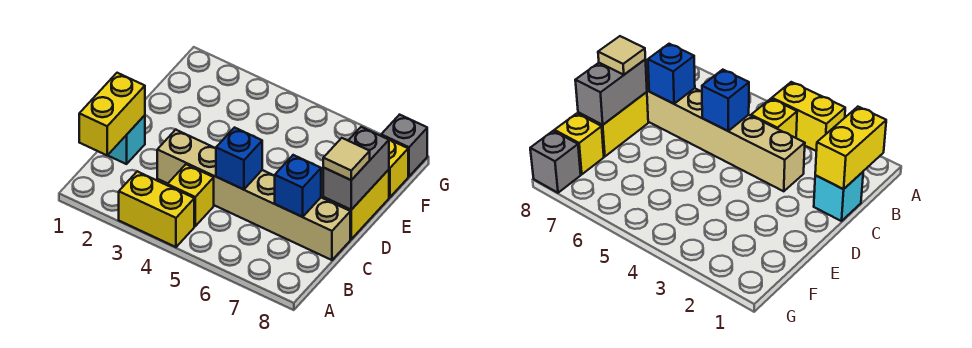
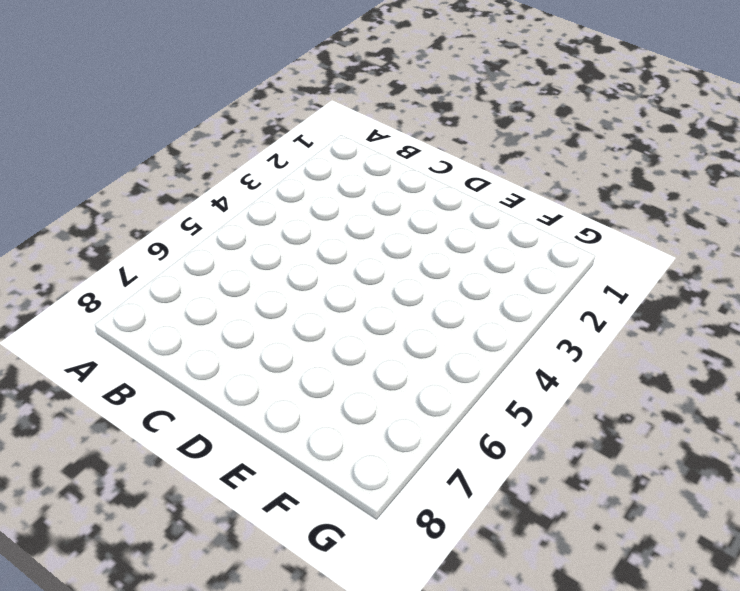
none -> yellow 1x2 brick [119,171,194,247]
none -> yellow 1x1 brick [167,164,214,226]
none -> cyan 1x1 brick [108,115,145,164]

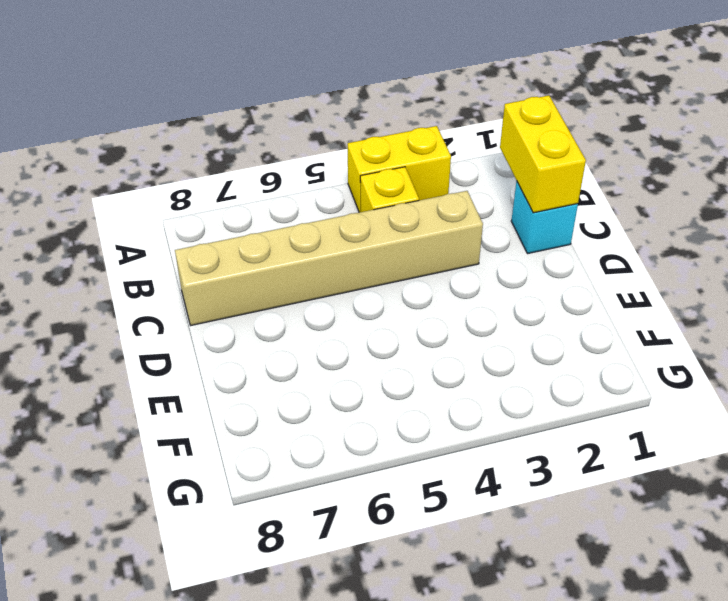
none -> yellow 1x2 brick [323,170,389,239]
none -> yellow 1x1 brick [380,135,408,197]
none -> grey 1x1 brick [381,115,427,176]

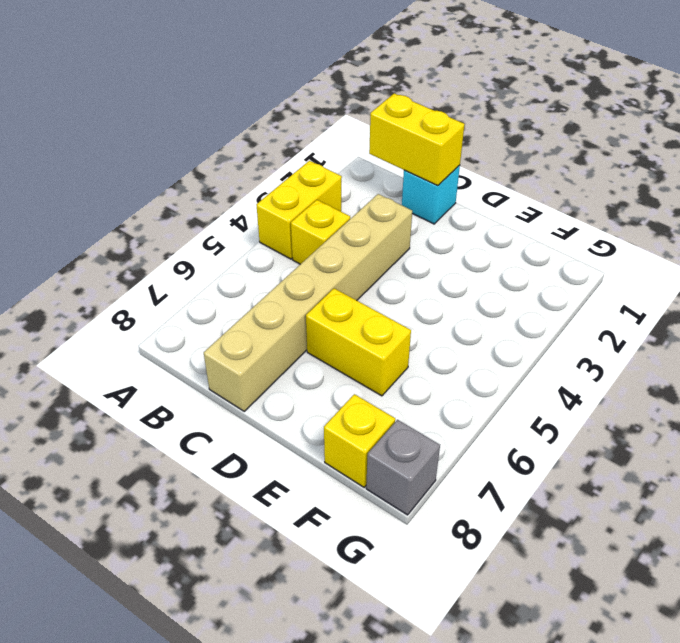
yellow 1x2 brick [306,288,411,396] -> yellow 1x2 brick moved to [323,170,389,239]
none -> blue 1x1 brick [216,128,262,190]
none -> blue 1x1 brick [275,155,321,217]
none -> grey 1x2 brick [323,127,389,210]

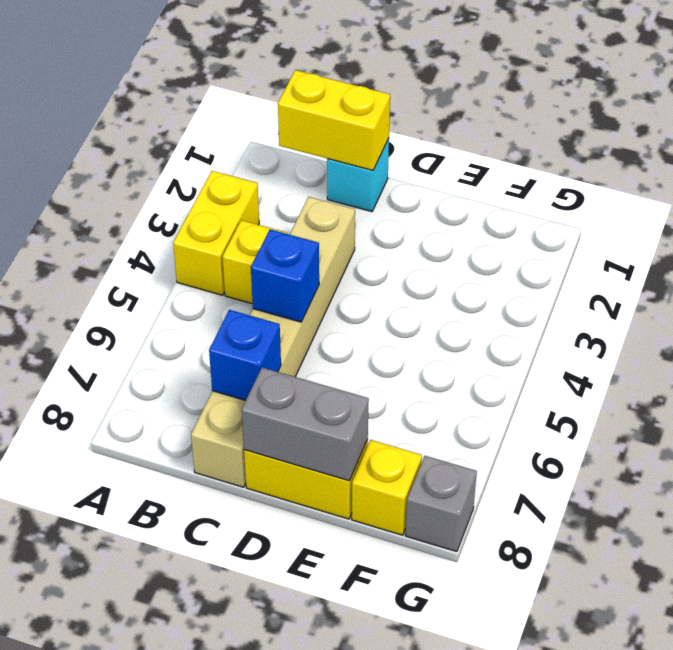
none -> tan 1x1 tile [323,138,370,180]

